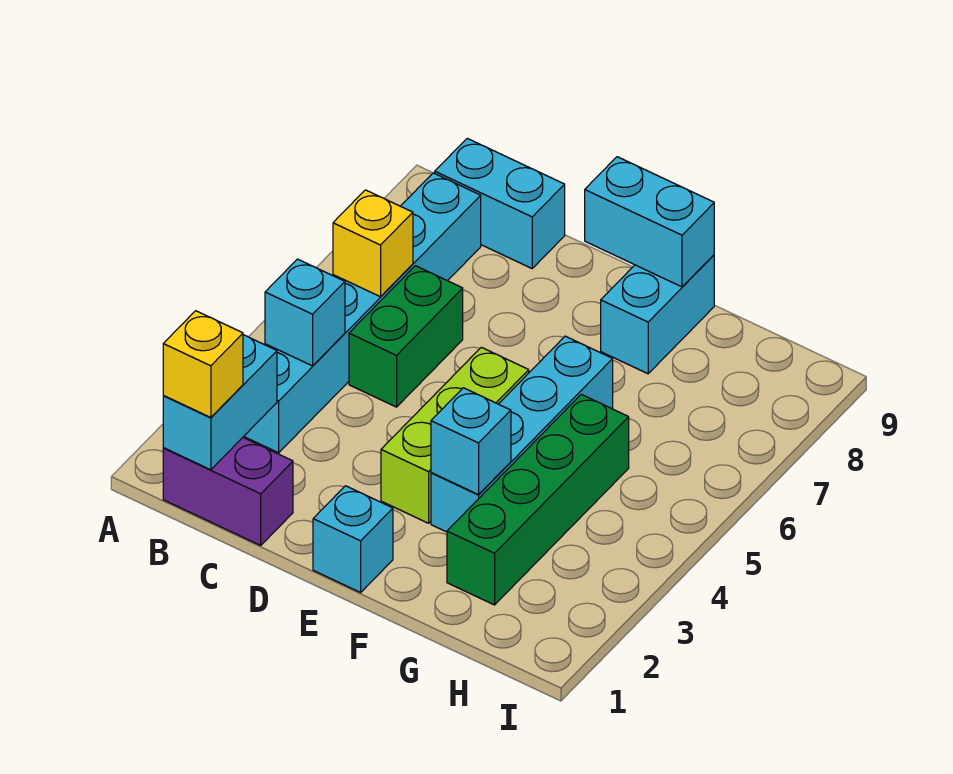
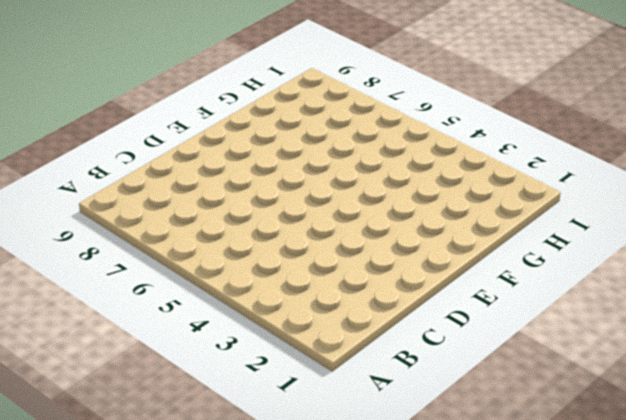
none -> purple 1x2 brick [163,438,293,545]
none -> cyan 1x6 brick [244,173,481,453]
none -> cyan 1x2 brick [435,138,565,268]

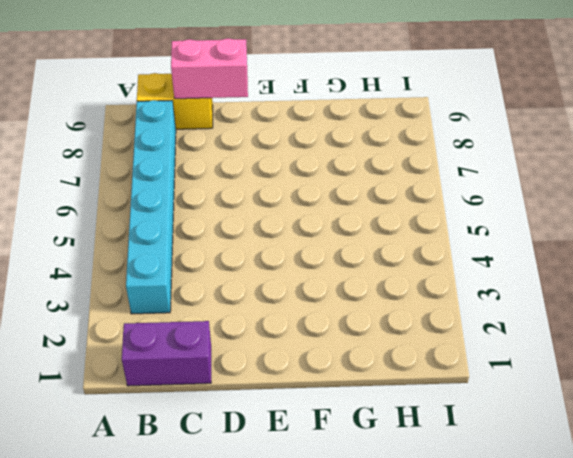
yellow 1x2 brick [137,73,213,129] -> cyan 1x2 brick [435,138,565,268]
pink 1x2 brick [171,38,248,99] -> none
none -> green 1x2 brick [349,266,463,407]
none -> cyan 1x1 brick [313,486,393,592]
none -> lime 1x3 brick [381,347,529,523]

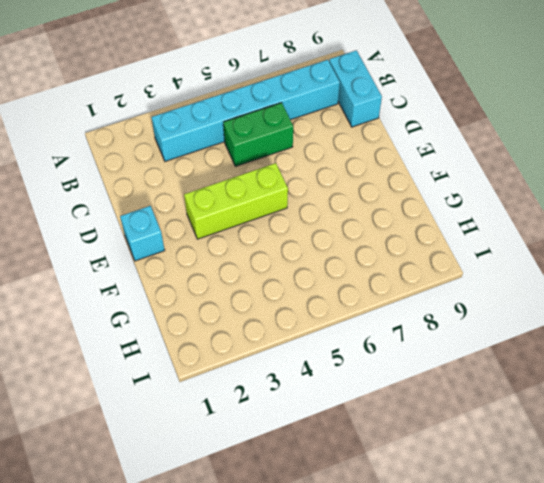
none -> purple 1x2 brick [163,438,293,545]
none -> cyan 1x4 brick [431,336,613,532]
none -> cyan 1x2 brick [601,255,714,374]

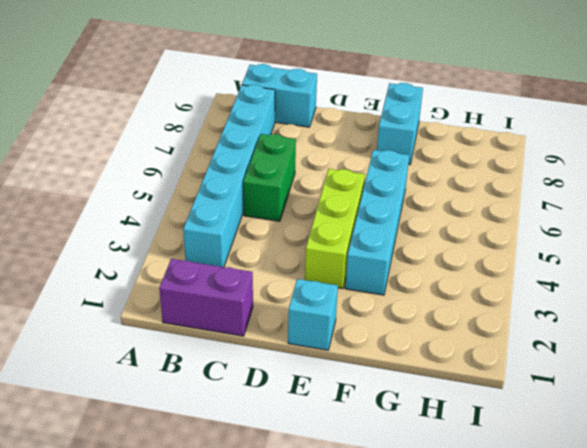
none -> green 1x4 brick [447,394,629,605]
none -> cyan 1x2 brick [163,335,277,470]
none -> cyan 1x1 brick [265,259,345,366]

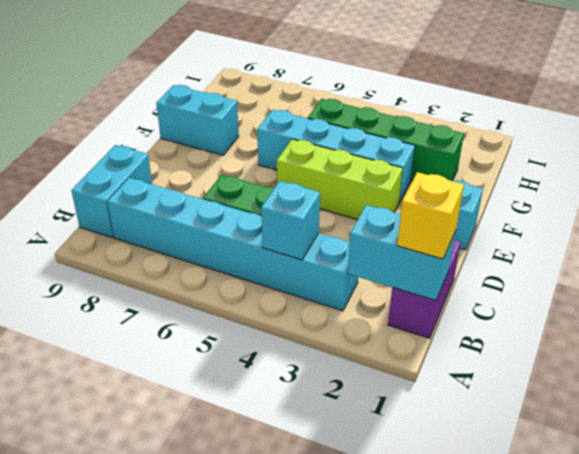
none -> yellow 1x1 brick [333,190,413,297]
none -> cyan 1x2 brick [585,157,714,287]
none -> cyan 1x1 brick [431,388,511,495]

